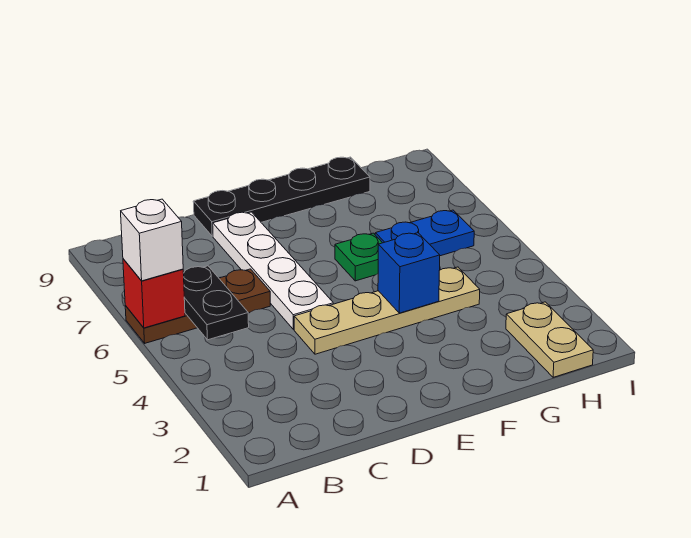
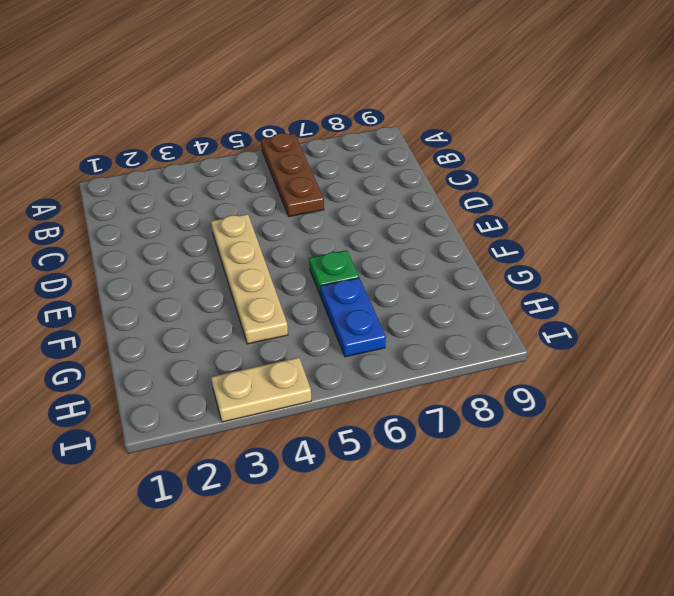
tan 1x2 plate [211,357,311,422] -> tan 1x2 plate moved to [506,302,593,377]
none -> white 1x4 plate [213,212,333,330]
none -> black 1x4 plate [193,157,370,236]

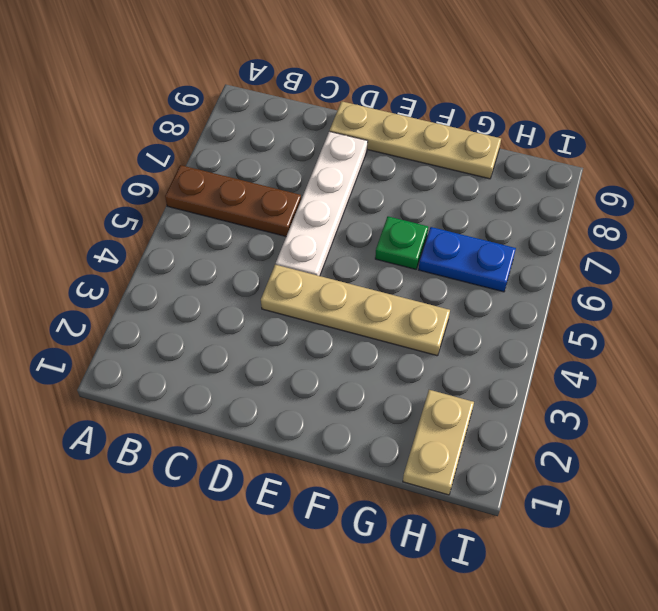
tan 1x4 plate [330,101,501,179] -> black 1x4 plate [193,157,370,236]
none -> red 1x1 brick [123,259,185,328]
none -> black 1x2 plate [184,266,249,340]

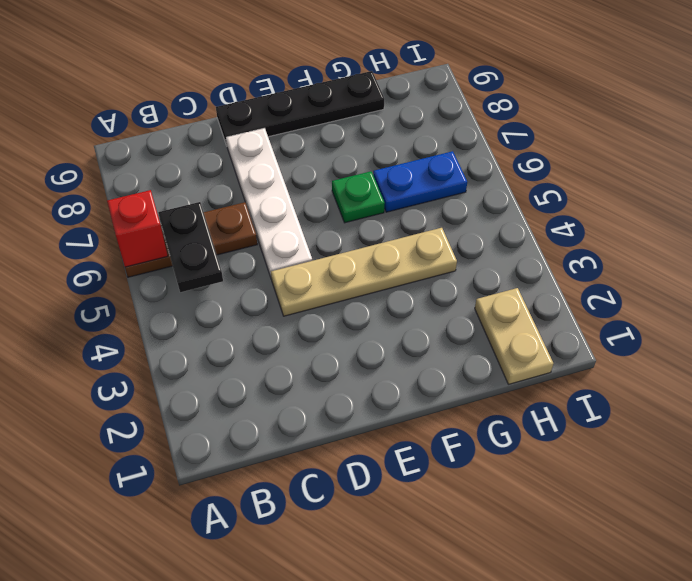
none -> blue 1x1 brick [378,233,440,313]
none -> white 1x1 brick [121,199,183,281]

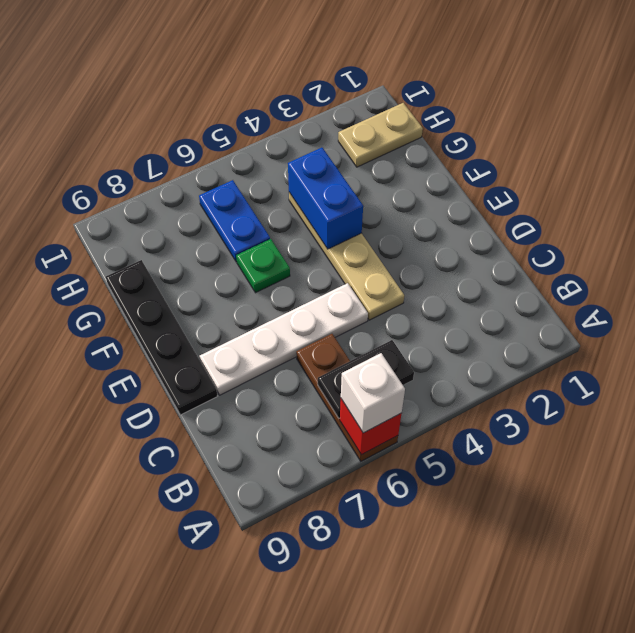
blue 1x2 brick [288,148,363,249] -> blue 1x1 brick [378,233,440,313]

